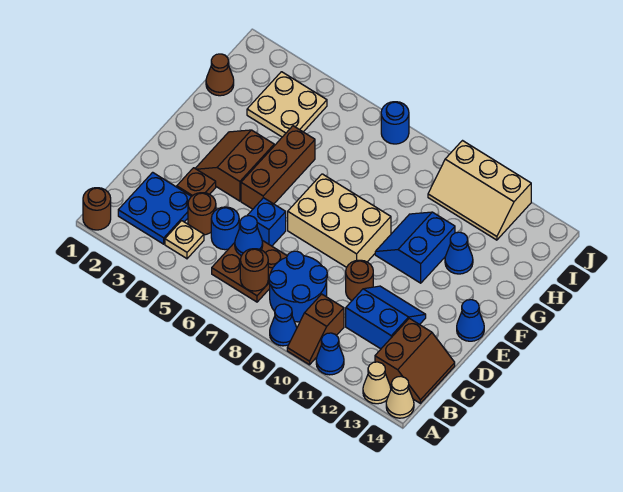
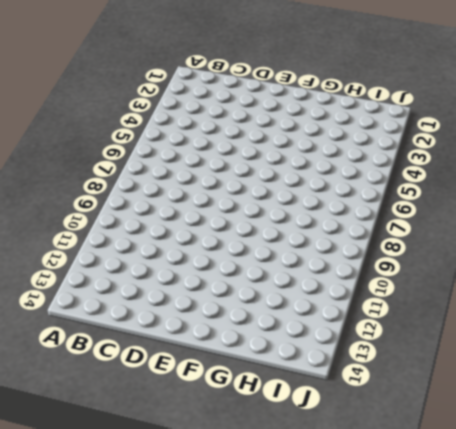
none -> brown 1x1 round brick [83,188,111,230]
none -> blue 1x1 cone [270,304,297,346]
none -> brown 1x2 slope [287,294,344,365]

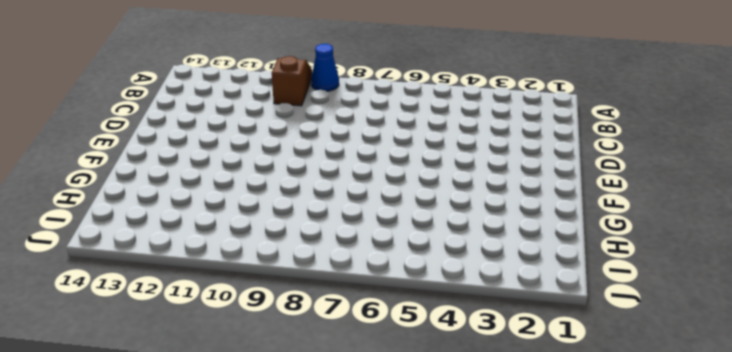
none -> brown 1x1 round brick [83,188,111,230]
none -> blue 1x1 cone [316,333,344,375]
none -> tan 1x1 cone [363,362,391,404]

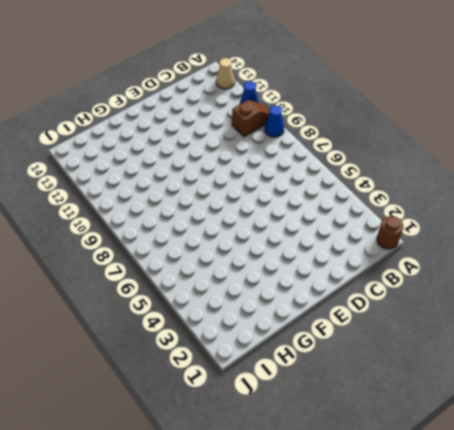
none -> tan 1x1 cone [386,377,414,418]
none -> blue 2x2 plate [118,172,192,244]
none -> tan 1x1 plate [165,221,204,259]

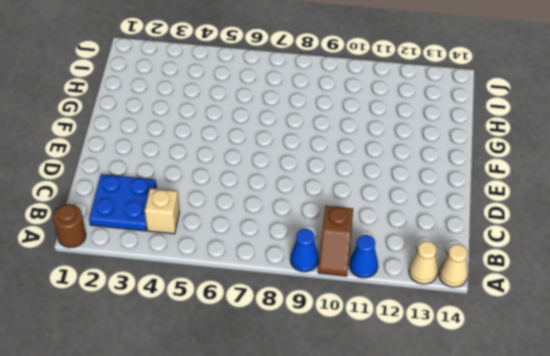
tan 1x1 brick [145,188,179,234] -> tan 1x1 plate [165,221,204,259]
none -> brown 2x2 plate [212,240,287,302]
none -> blue 2x2 round brick [269,251,327,322]
none -> brown 2x2 slope [375,318,455,403]

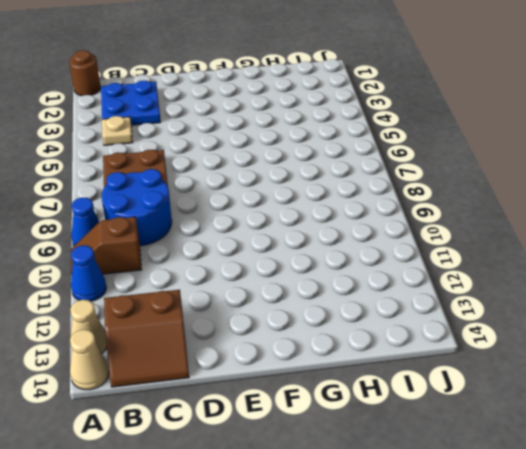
none -> brown 1x1 round brick [188,193,216,235]
none -> blue 1x1 round brick [211,207,239,250]
none -> blue 2x2 slope [346,286,426,349]

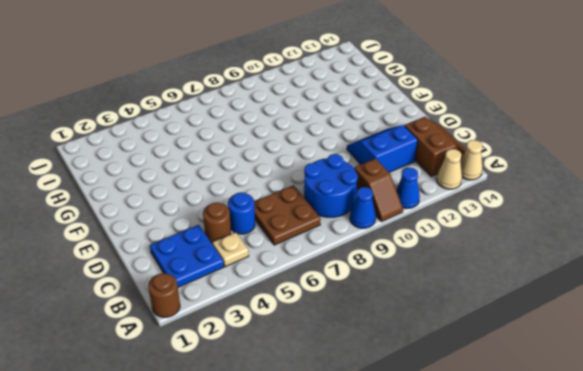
none -> brown 1x1 plate [177,168,216,196]
none -> blue 1x1 brick [247,198,286,246]
none -> brown 1x1 round brick [346,260,373,301]

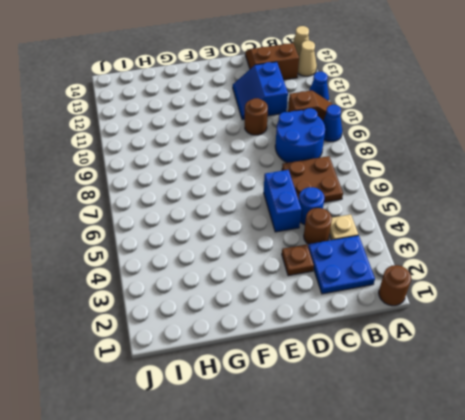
blue 1x2 brick [264,170,301,232] -> blue 1x1 brick [247,198,286,246]
none -> brown 2x2 slope [195,130,274,201]
none -> brown 1x3 brick [241,126,315,209]
none -> tan 2x3 brick [288,174,391,267]

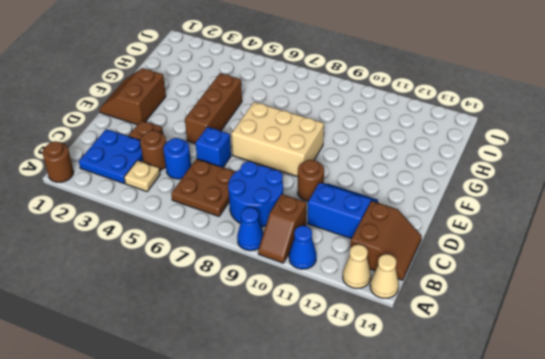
brown 2x2 slope [99,68,166,125] -> brown 2x2 slope moved to [195,130,274,201]
none -> blue 1x1 cone [457,300,484,341]
none -> blue 2x2 slope [375,212,455,283]
none -> blue 1x1 cone [445,232,473,274]

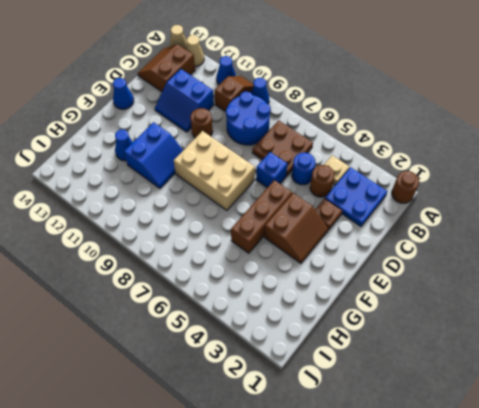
none -> brown 1x1 cone [206,54,234,96]
none -> tan 2x2 plate [247,72,327,137]
none -> tan 2x3 slope [428,141,531,240]

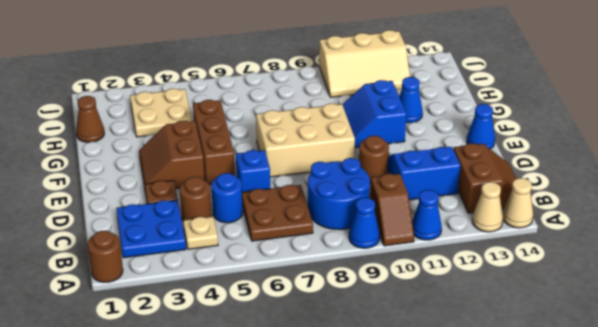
none -> blue 1x1 round brick [381,102,409,144]
none -> brown 1x1 round brick [240,249,268,291]
none -> blue 1x1 cone [235,216,263,256]

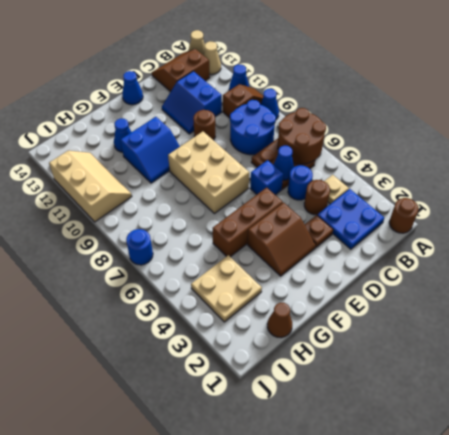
brown 2x2 round brick [278,108,326,164] -> brown 1x1 round brick [240,249,268,291]

